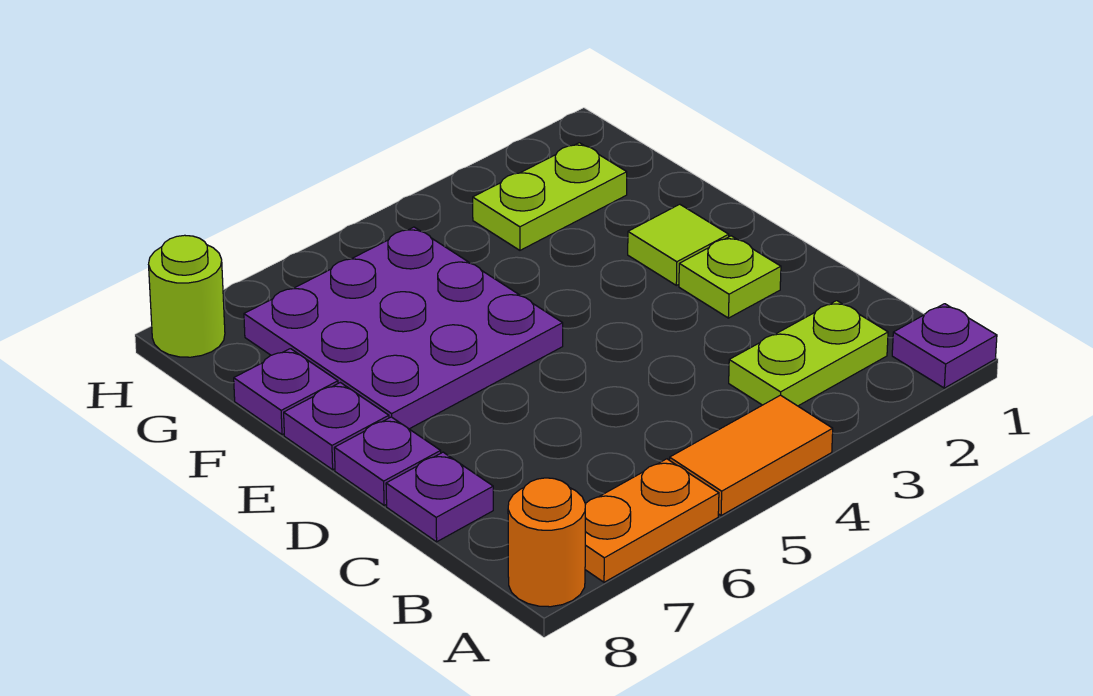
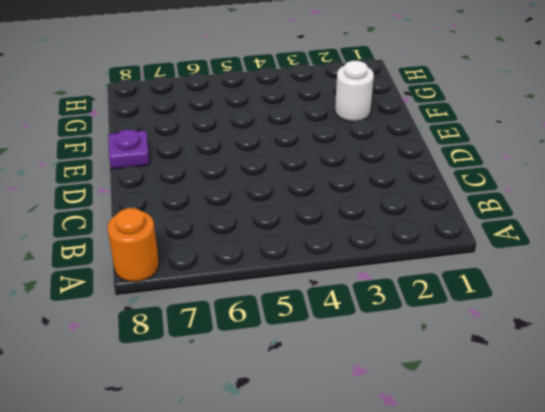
white 1x1 round brick [335,61,374,122] -> none
none -> purple 1x1 plate [892,304,997,388]
none -> orange 1x2 tile [670,395,833,516]
none -> orange 1x2 plate [585,459,719,582]

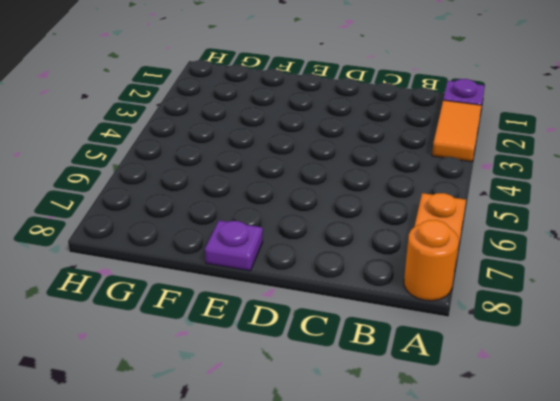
orange 1x2 tile [432,100,482,162] -> orange 1x2 tile moved to [670,395,833,516]
none -> lime 1x2 plate [729,301,888,406]
none -> purple 1x1 plate [386,452,493,542]
none -> lime 1x1 plate [679,236,781,318]

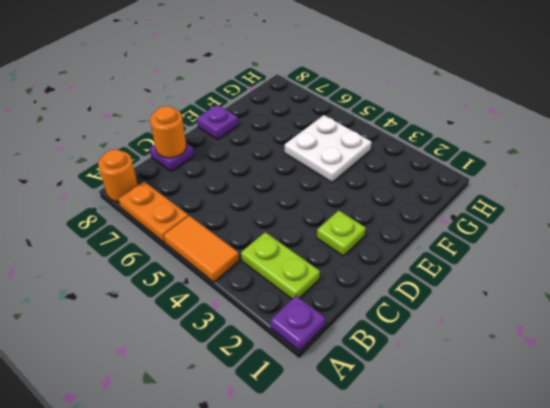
orange 1x1 round brick [150,106,186,158] -> none
white 2x2 plate [285,115,372,182] -> purple 3x3 plate [244,227,563,429]
none -> purple 1x1 plate [334,417,441,506]
none -> lime 1x1 tile [628,204,729,285]
none -> purple 1x1 plate [234,349,338,435]

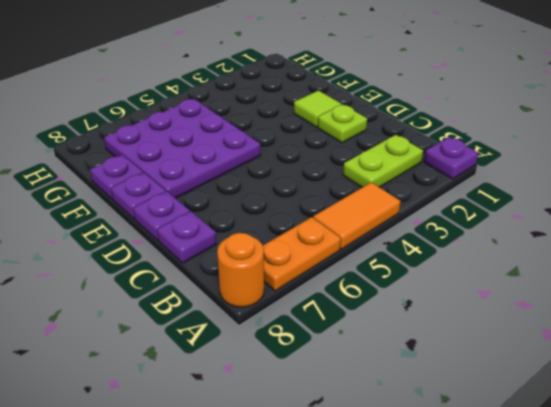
none -> lime 1x2 plate [473,143,627,250]
none -> lime 1x1 round brick [149,235,225,357]

